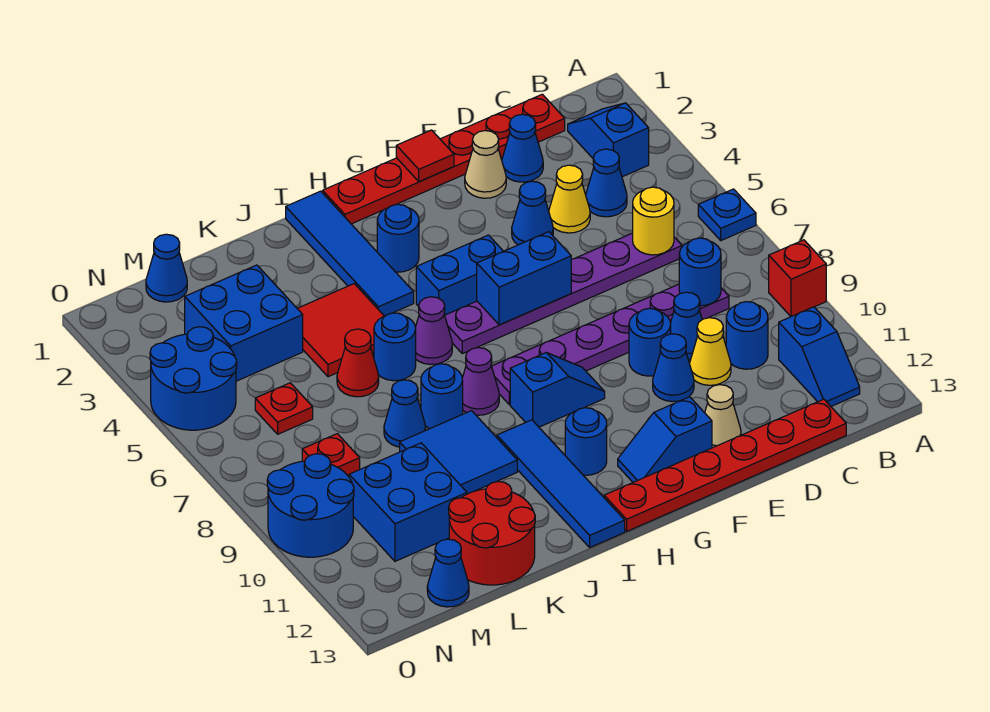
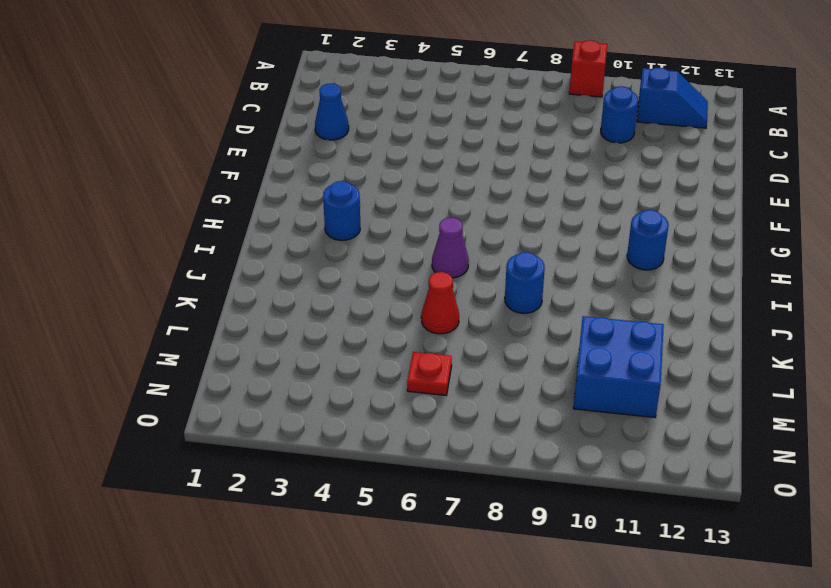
none -> blue 1x1 plate [698,189,756,240]
none -> blue 1x2 slope [568,103,649,177]
none -> red 1x6 plate [323,94,565,224]
none -> blue 1x1 cone [586,149,627,217]

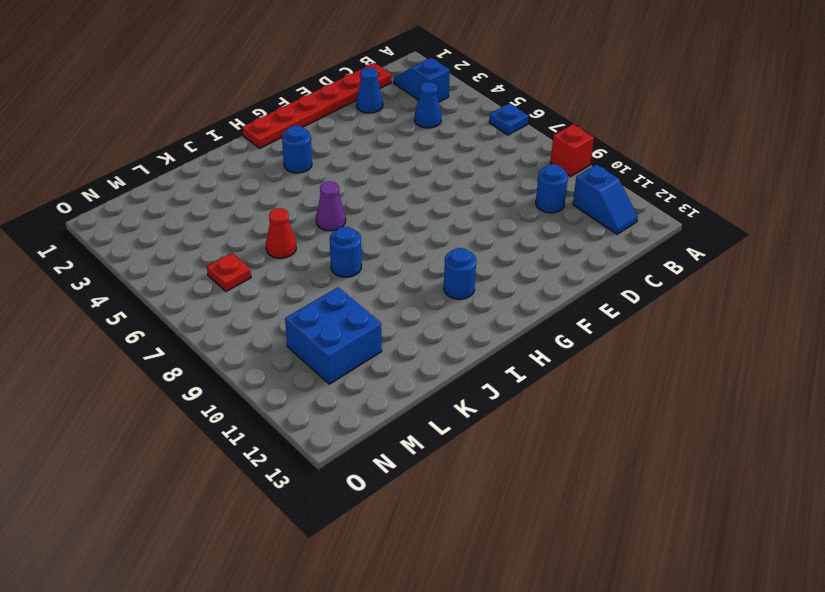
none -> purple 1x6 plate [445,233,682,354]
none -> purple 1x6 plate [492,284,729,404]
none -> red 1x6 plate [604,399,846,531]
none -> yellow 1x1 cone [549,165,590,233]

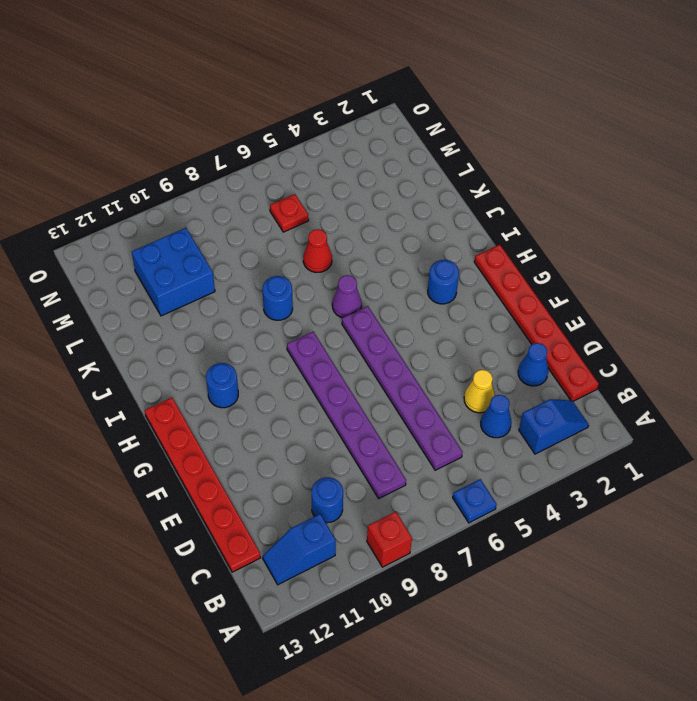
none -> blue 1x1 cone [670,292,702,360]
none -> yellow 1x1 cone [690,318,731,385]
none -> tan 1x1 cone [465,131,506,198]
none -> blue 1x1 cone [512,181,553,245]

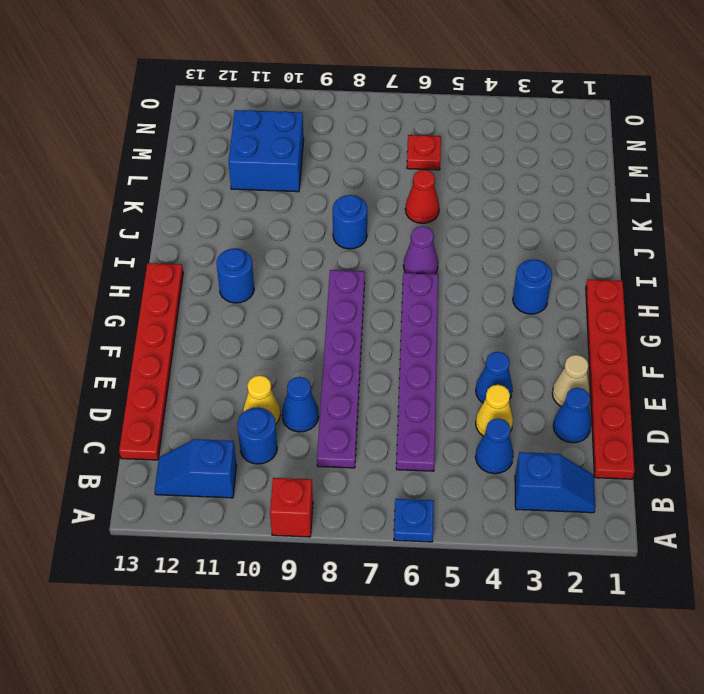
none -> blue 1x1 round brick [629,308,671,376]
none -> blue 1x1 cone [653,334,694,402]
none -> tan 1x1 cone [705,385,741,448]
none -> blue 1x2 slope [618,397,712,482]

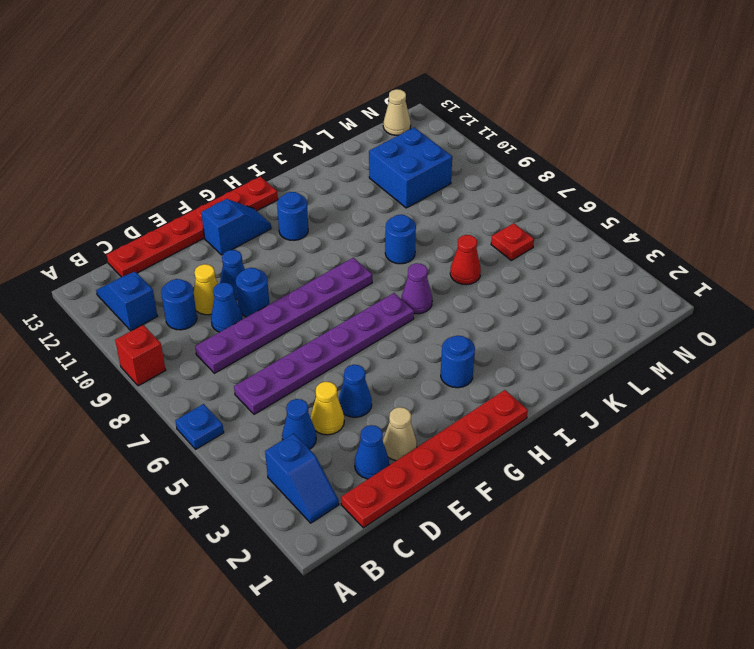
tan 1x1 cone [383,89,411,135] -> tan 1x1 cone moved to [705,385,741,448]
none -> blue 1x2 brick [416,235,503,315]
none -> blue 1x2 slope [510,353,605,427]
none -> blue 1x4 tile [286,191,414,316]
none -> purple 1x1 cone [462,348,499,415]

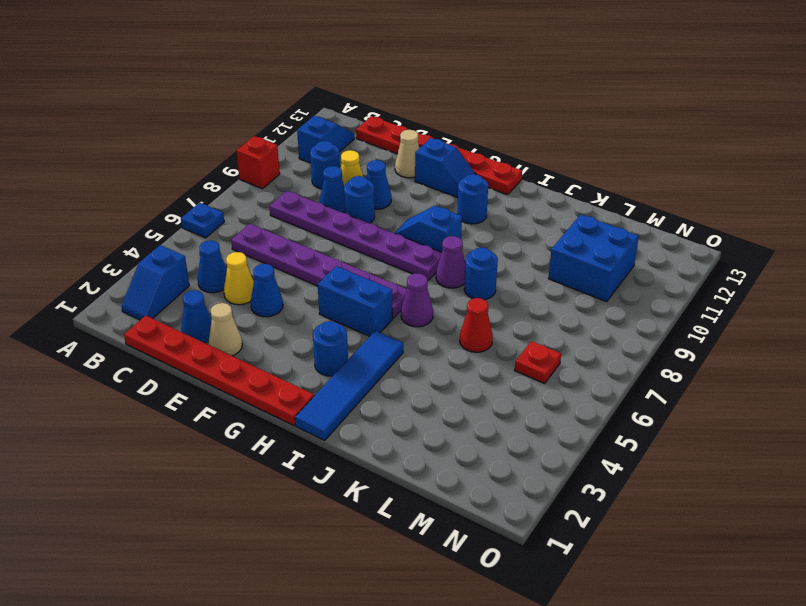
none -> blue 1x4 tile [497,420,625,547]
none -> red 2x2 tile [297,284,384,377]
none -> blue 1x1 round brick [374,313,416,381]
none -> blue 2x2 tile [400,411,517,494]

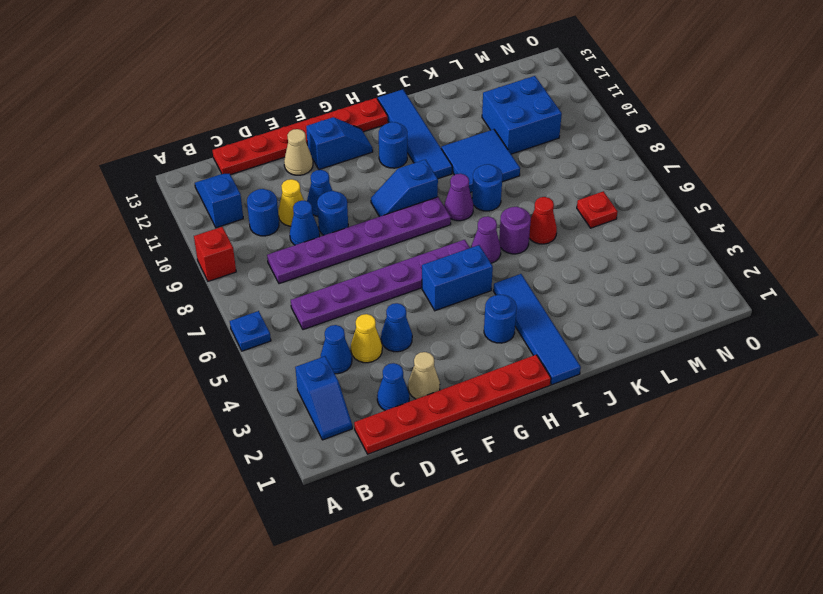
purple 1x1 round brick [499,207,531,254] -> blue 1x1 round brick [374,313,416,381]
none -> red 2x2 tile [297,284,384,377]
none -> blue 1x1 cone [384,380,426,447]
none -> red 2x2 round brick [449,482,535,585]
none -> blue 2x2 brick [185,265,303,381]

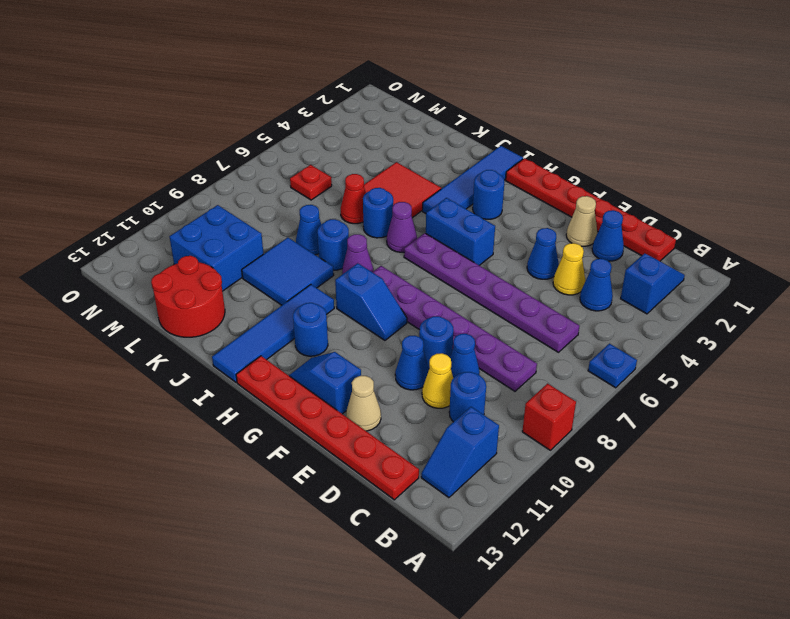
none -> blue 2x2 brick [185,265,303,381]
none -> blue 1x1 cone [146,234,187,302]
none -> red 1x1 plate [302,434,360,475]
none -> blue 1x1 cone [427,539,469,607]

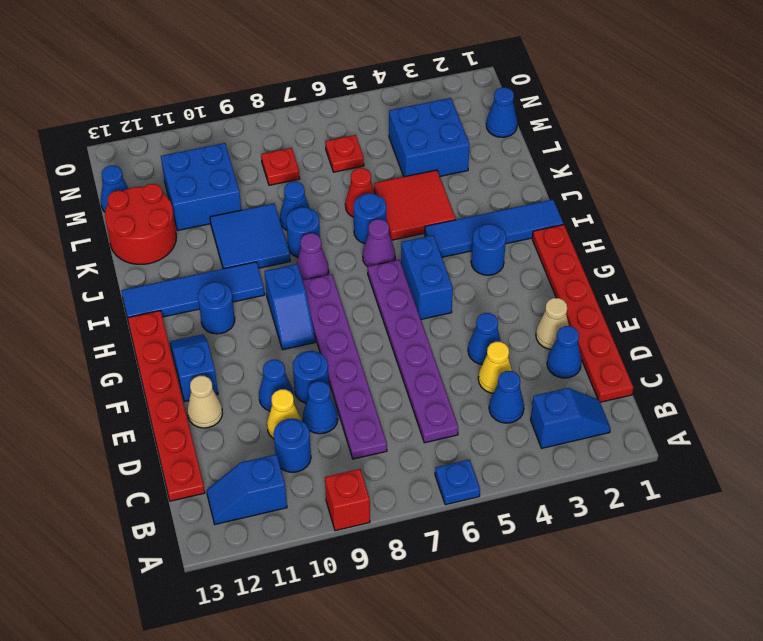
none -> blue 2x2 round brick [150,327,237,430]
none -> blue 2x2 round brick [267,454,354,557]
none -> yellow 1x1 round brick [633,187,674,255]
none -> blue 1x1 round brick [679,238,721,306]

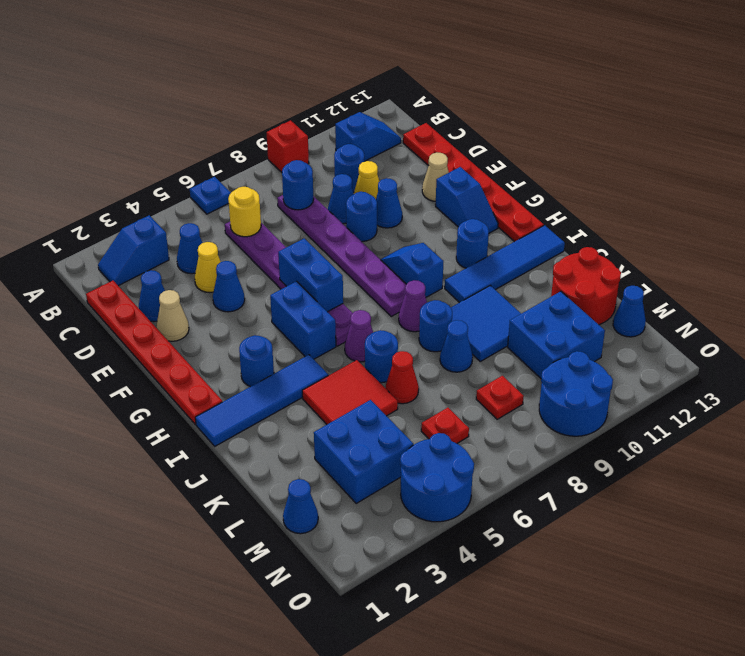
none -> red 1x1 tile [396,130,454,181]

